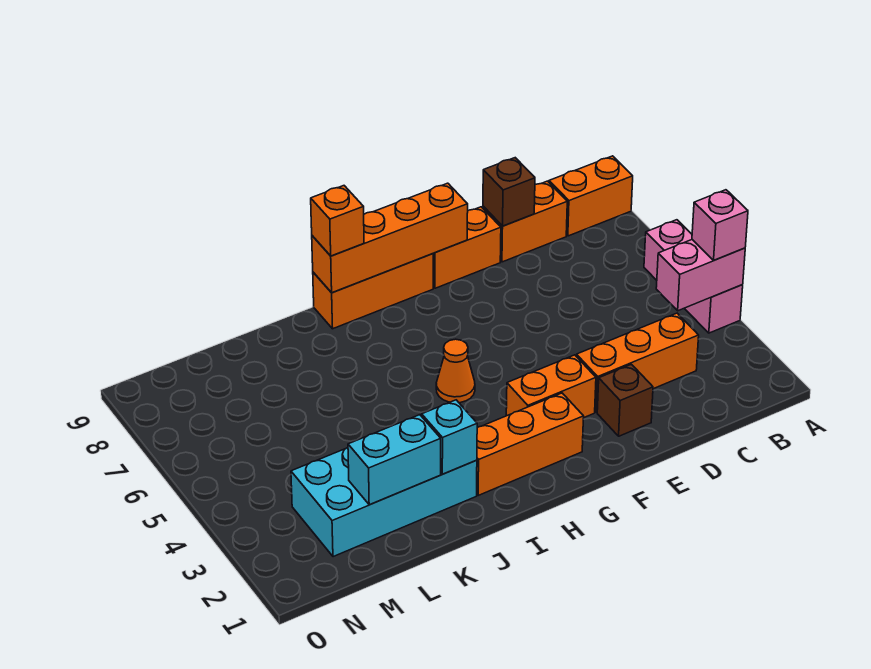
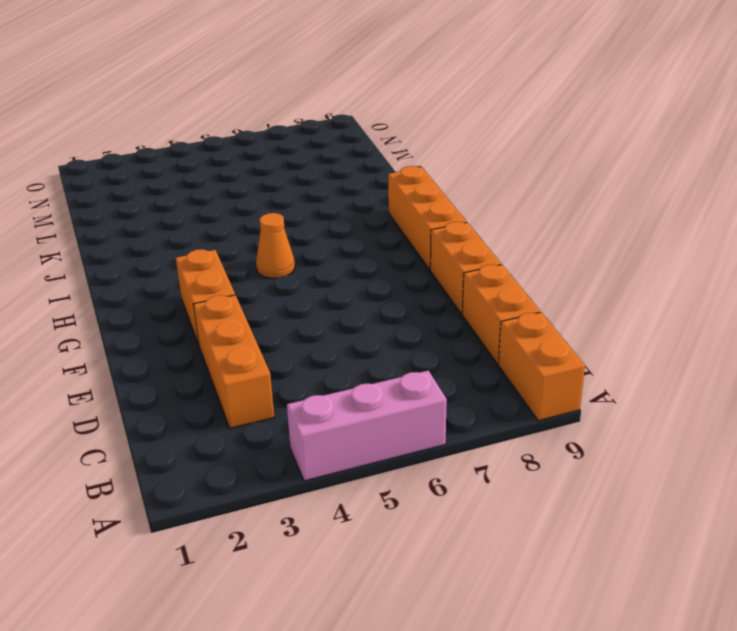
none -> brown 1x1 brick [597,364,653,436]
none -> orange 1x3 brick [477,393,584,495]
none -> cyan 2x4 brick [291,448,477,557]

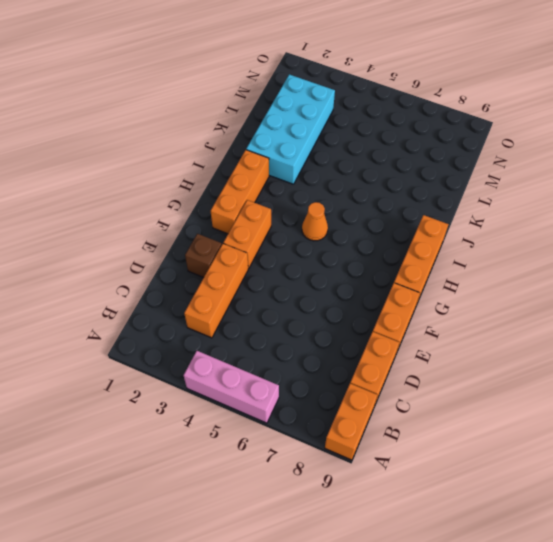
none -> pink 1x2 brick [656,240,745,311]
none -> brown 1x1 brick [483,158,535,226]
none -> orange 1x4 brick [312,183,468,293]

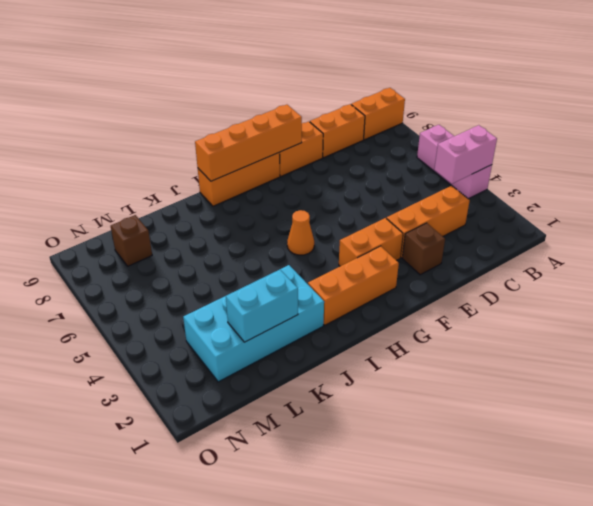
brown 1x1 brick [111,215,152,266] -> brown 1x1 brick moved to [483,158,535,226]
none -> cyan 1x1 brick [422,400,477,474]
none -> pink 1x1 brick [692,190,748,260]
none -> orange 1x1 brick [311,186,364,256]

